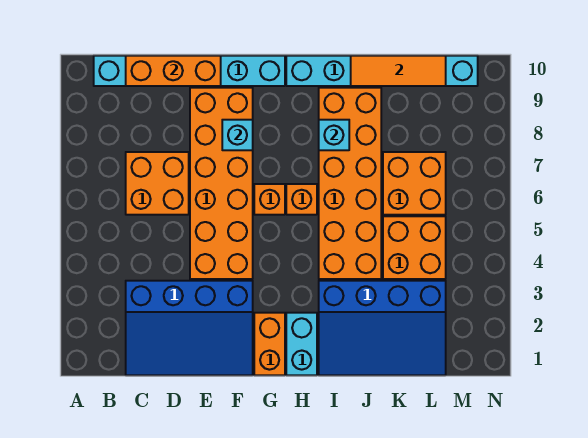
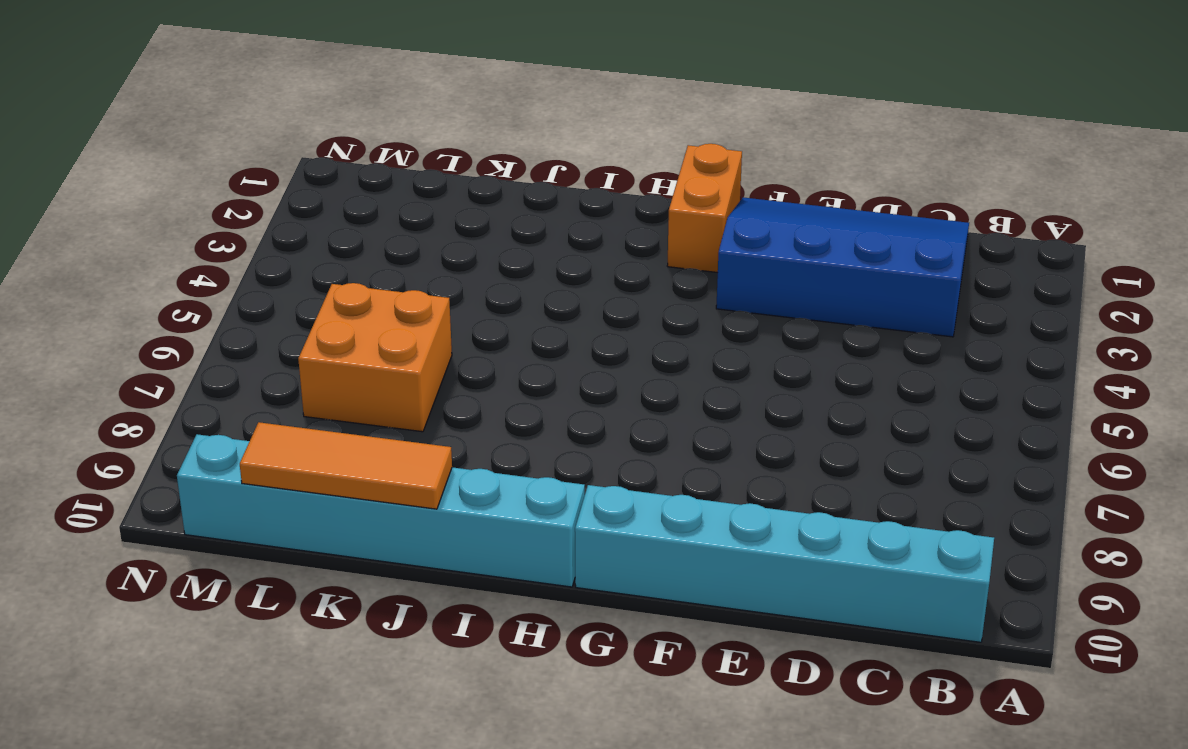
none -> orange 2x2 brick [126,152,189,215]
none -> orange 2x6 brick [190,88,253,279]
none -> orange 1x1 brick [254,184,285,215]

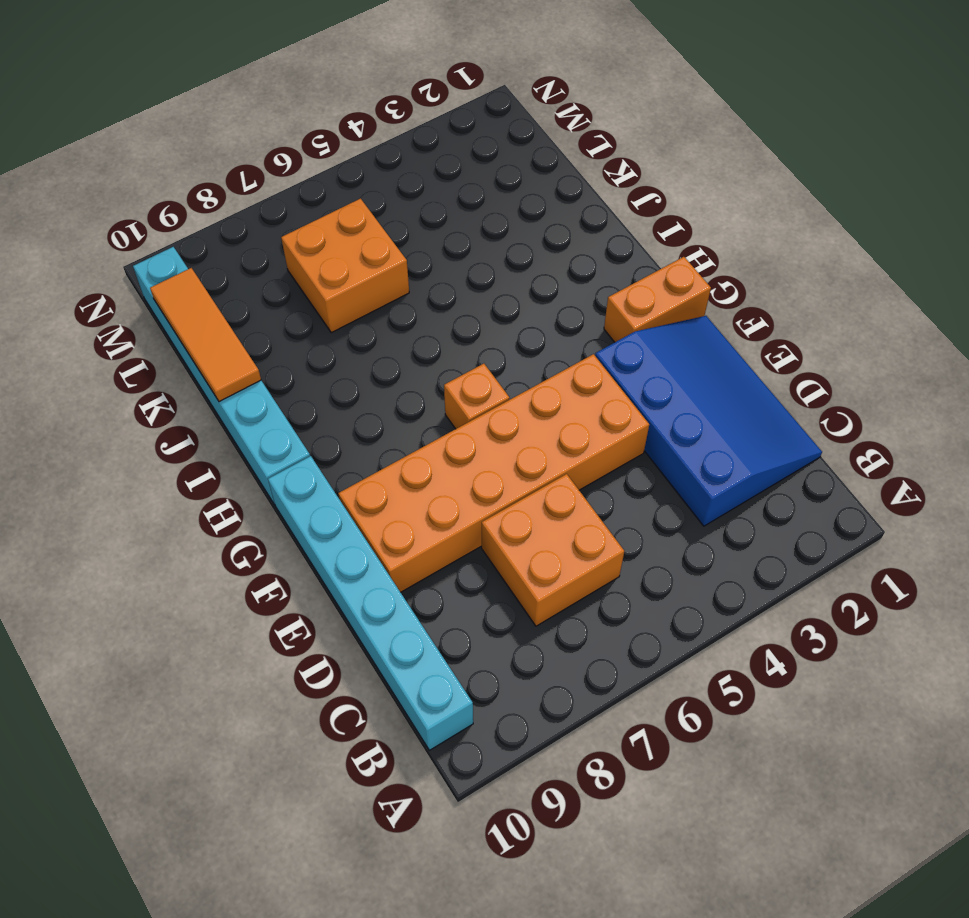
none -> cyan 1x2 brick [286,313,317,375]
none -> orange 1x1 brick [286,184,317,215]
none -> blue 3x4 slope [319,281,446,375]

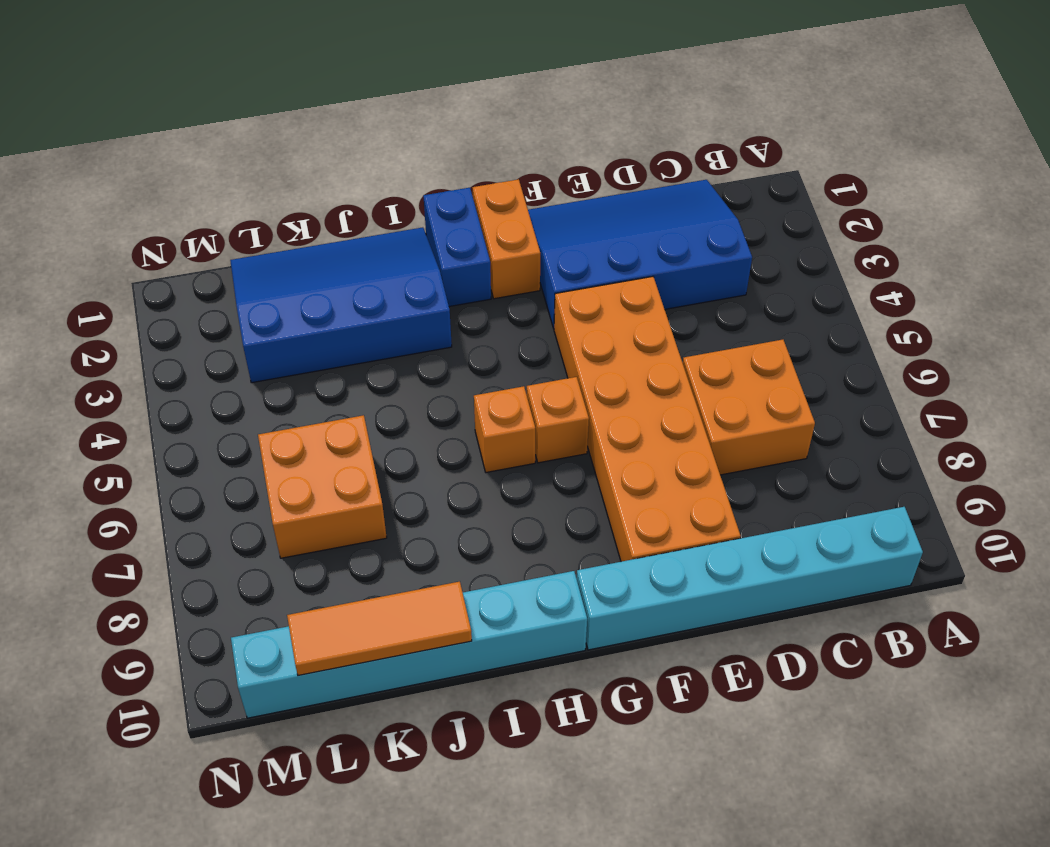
blue 1x2 brick [423,188,491,307] -> cyan 1x2 brick [286,313,317,375]
none -> orange 2x6 brick [319,88,381,279]
none -> orange 2x2 brick [383,216,446,279]
none -> orange 1x3 brick [126,56,221,86]

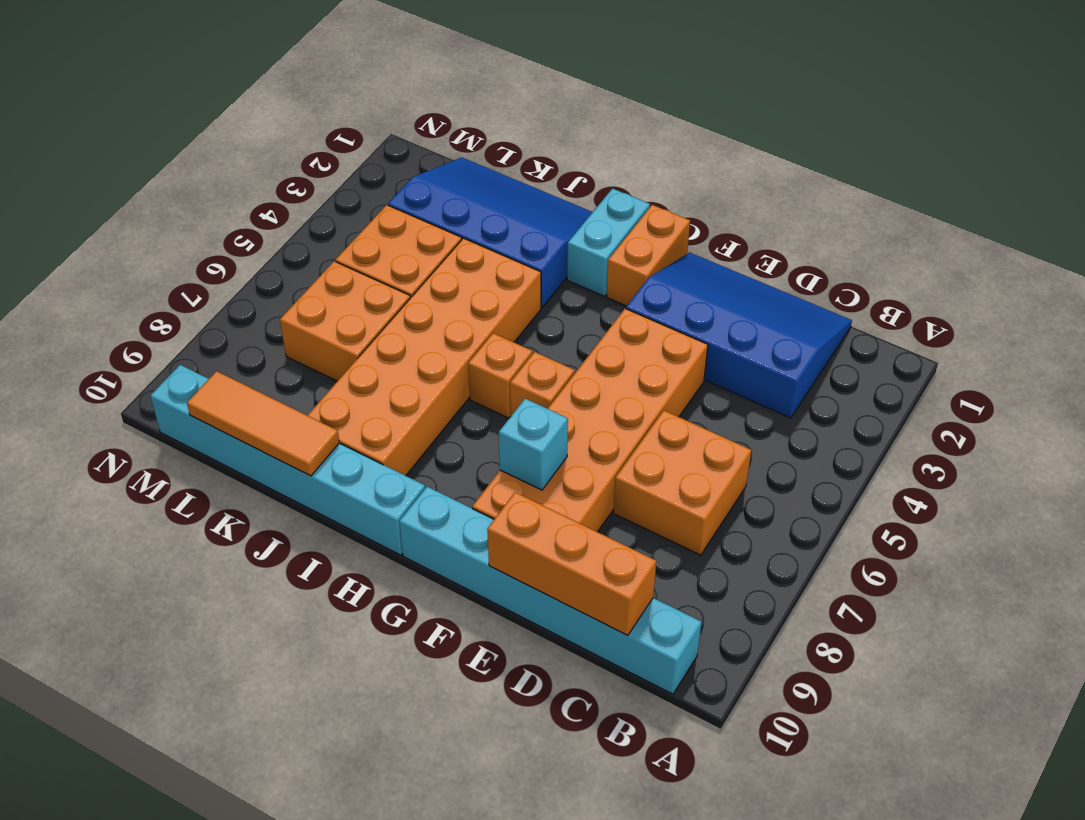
none -> cyan 1x1 brick [319,120,349,150]

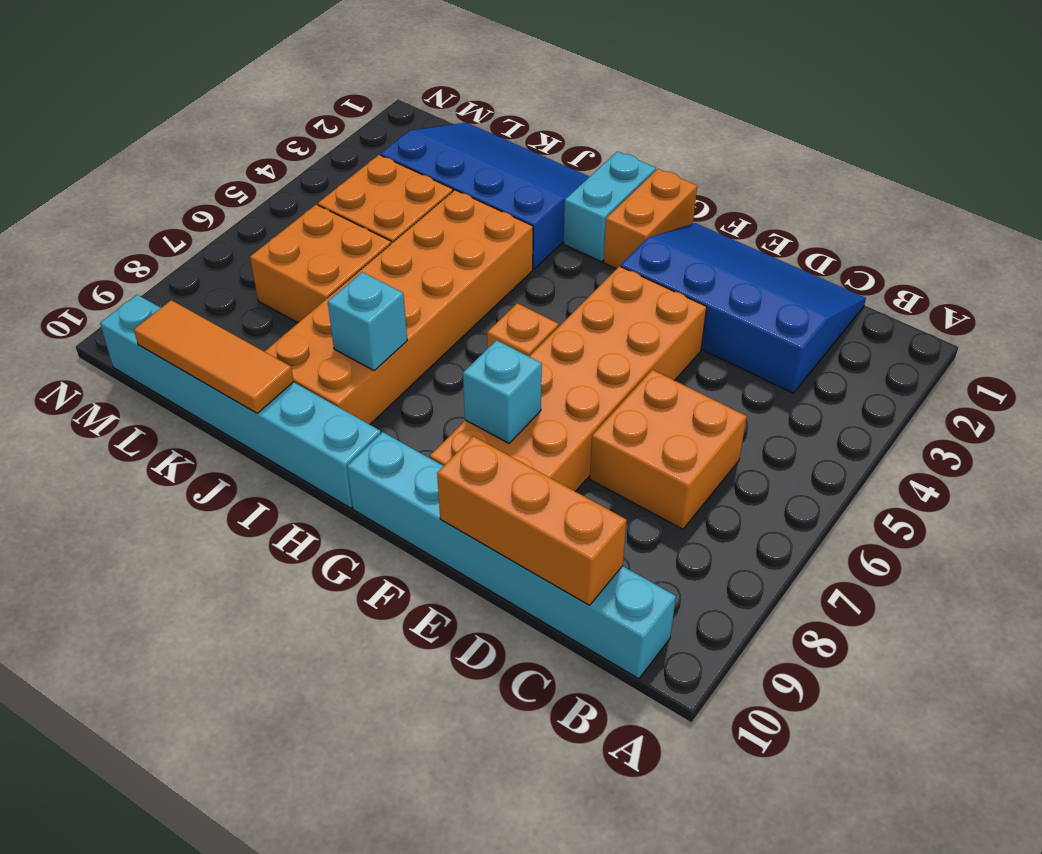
none -> orange 1x1 brick [286,184,317,215]

